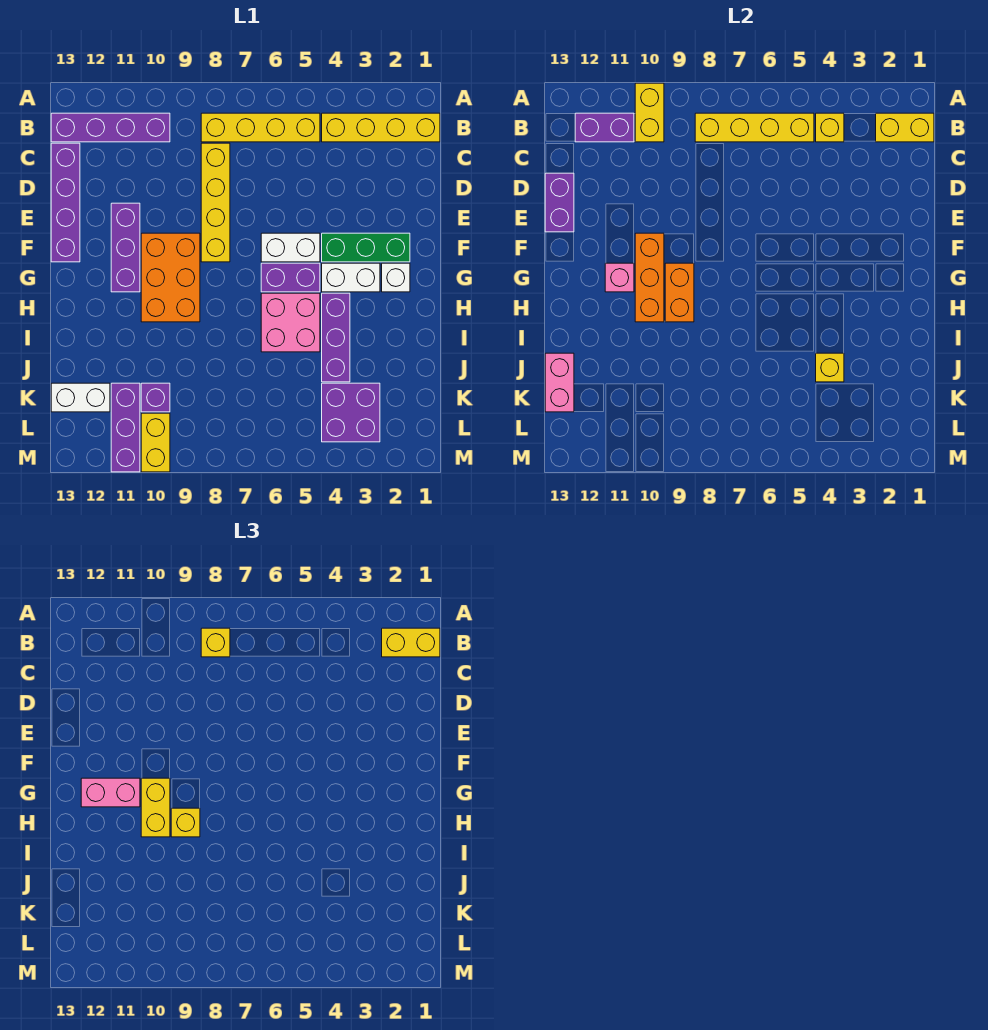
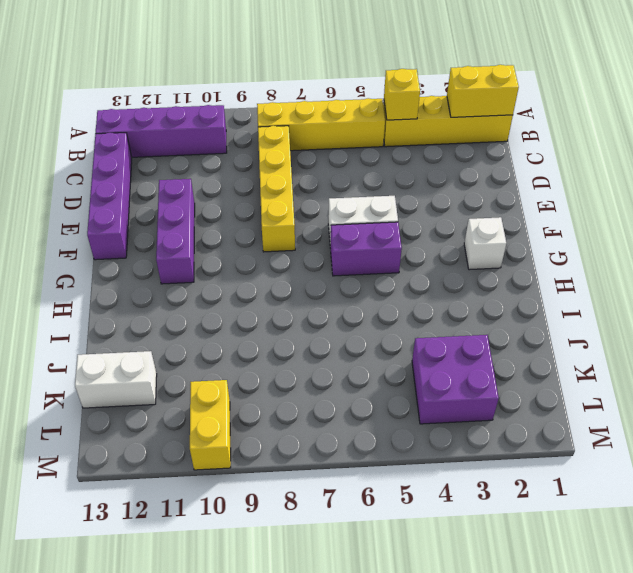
none -> green 1x3 brick [322,233,410,262]
none -> orange 2x3 brick [141,233,200,322]
none -> white 1x2 brick [322,263,380,292]
none -> purple 1x3 brick [322,293,350,382]

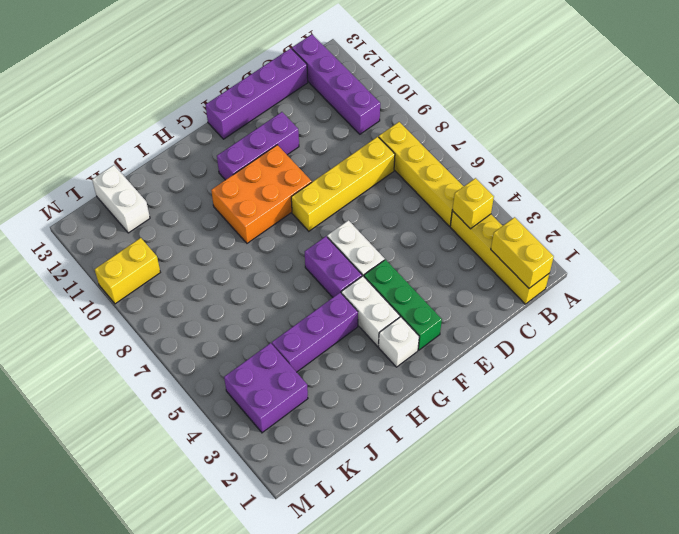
none -> pink 2x2 brick [261,293,320,352]
none -> purple 1x1 brick [141,383,170,412]
none -> purple 1x3 brick [111,383,140,472]
none -> yellow 1x2 brick [635,83,664,142]

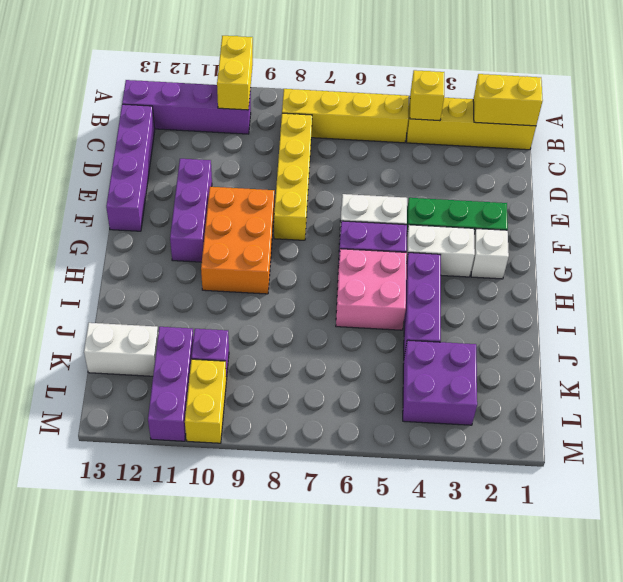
none -> yellow 1x4 brick [695,113,814,142]
none -> purple 1x2 brick [575,113,634,142]
none -> purple 1x2 brick [545,173,574,232]
none -> orange 1x3 brick [635,233,664,322]

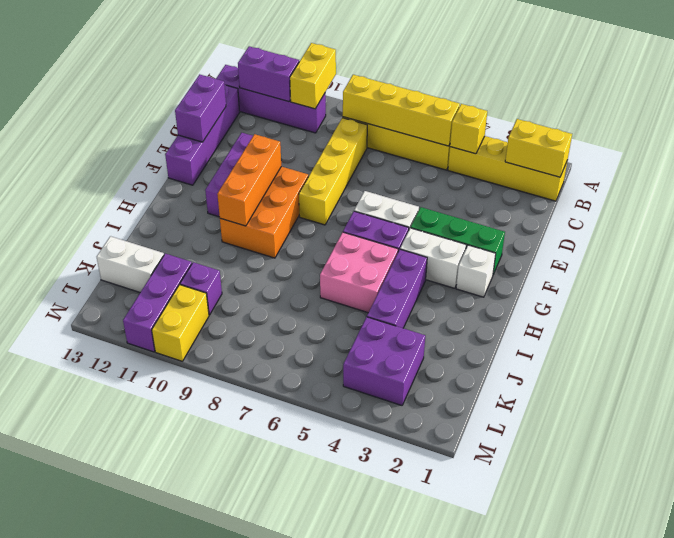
none -> orange 1x2 brick [665,263,694,322]
none -> pink 1x1 brick [605,263,634,292]
none -> yellow 1x1 brick [816,353,844,382]
none -> pink 1x2 brick [545,353,574,412]

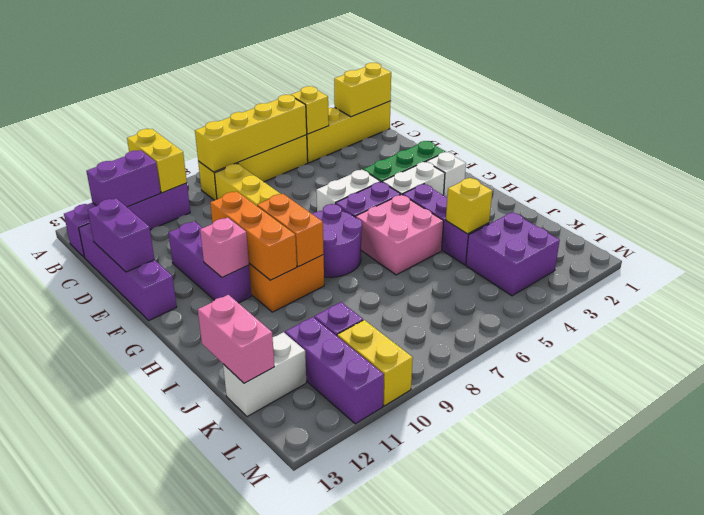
purple 2x2 round brick [312,204,362,277] -> none
none -> yellow 1x2 brick [382,628,440,657]
none -> yellow 1x1 brick [201,628,230,657]
none -> yellow 1x2 brick [141,778,170,837]
none -> pink 1x2 brick [81,778,140,807]

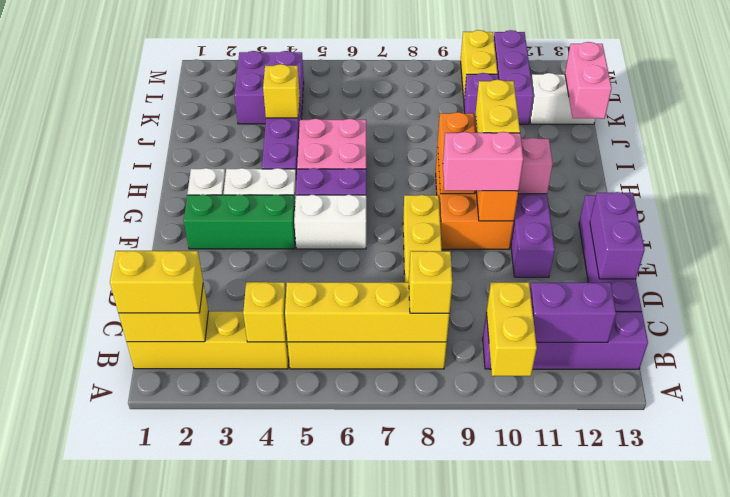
pink 1x2 brick [443,132,523,191] -> pink 1x2 brick moved to [81,778,140,807]
none -> yellow 1x1 brick [171,808,200,837]

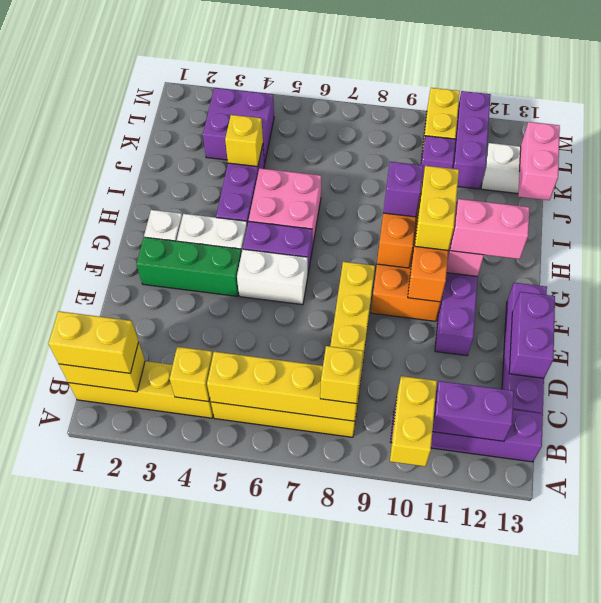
purple 1x1 brick [383,162,423,217] -> yellow 1x1 brick [171,808,200,837]

